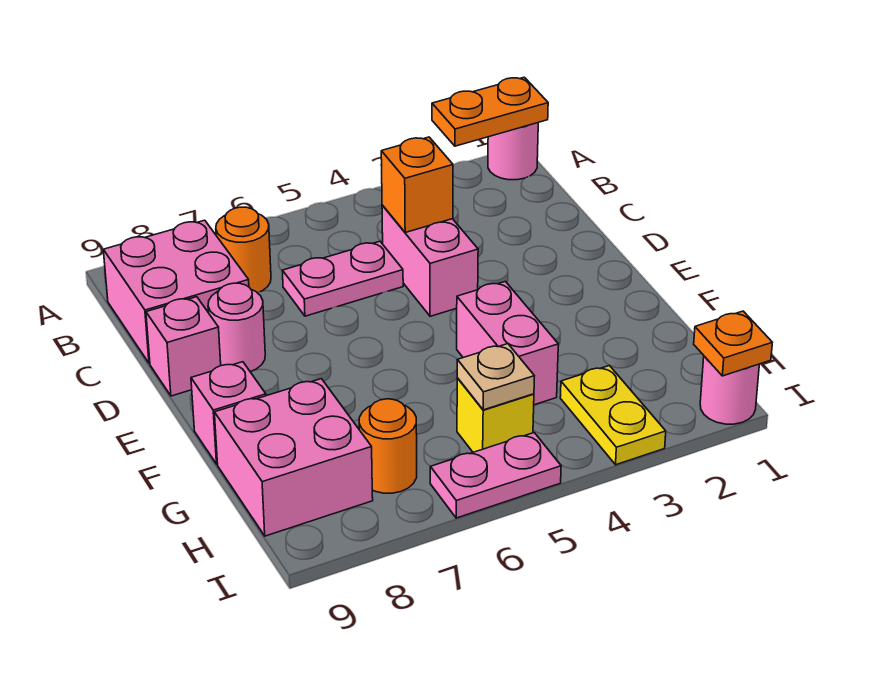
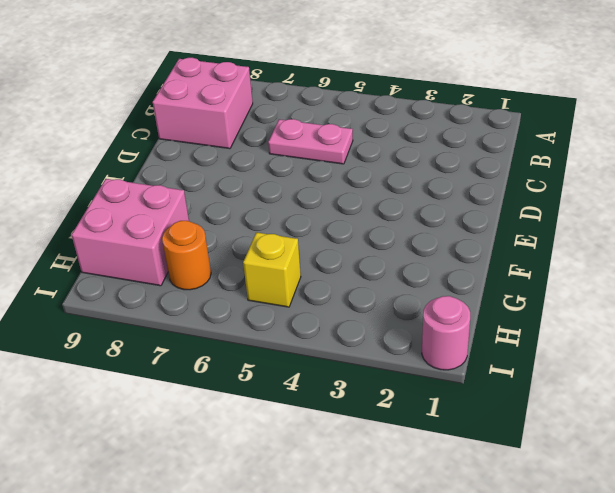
none -> pink 1x1 round brick [488,123,538,180]
none -> orange 1x1 round brick [216,207,271,293]
none -> pink 1x2 brick [382,205,478,316]

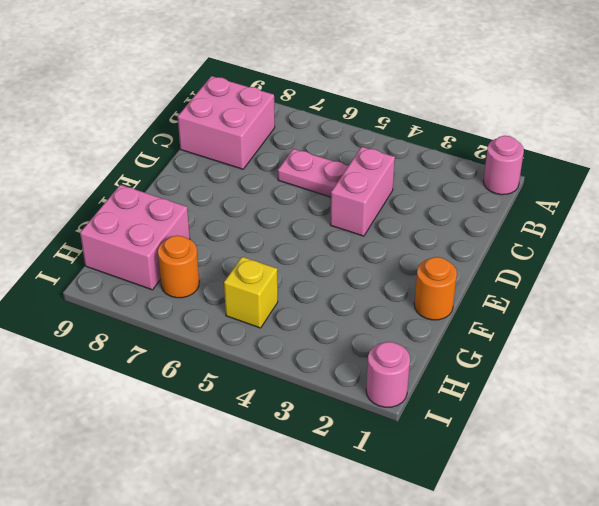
orange 1x1 round brick [414,257,457,320] -> orange 1x1 round brick moved to [216,207,271,293]
none -> pink 1x1 round brick [208,283,265,372]
none -> pink 1x1 brick [146,297,221,396]
none -> pink 1x2 brick [456,281,558,405]

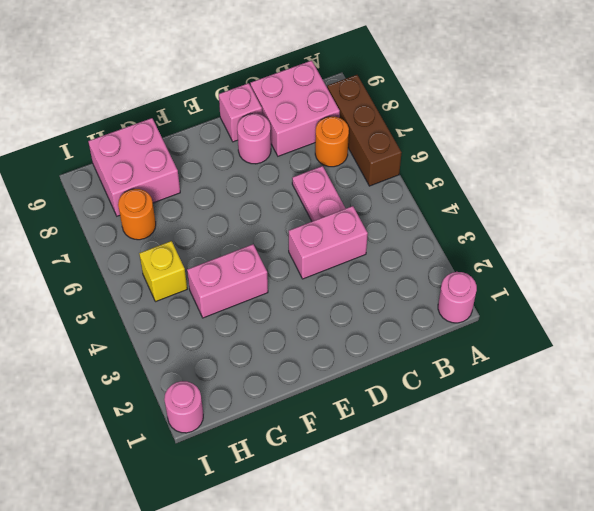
brown 1x3 brick [327,75,402,186] -> none
none -> pink 1x1 brick [191,362,266,464]
none -> yellow 1x2 plate [560,366,666,465]
none -> pink 1x2 plate [430,433,561,518]

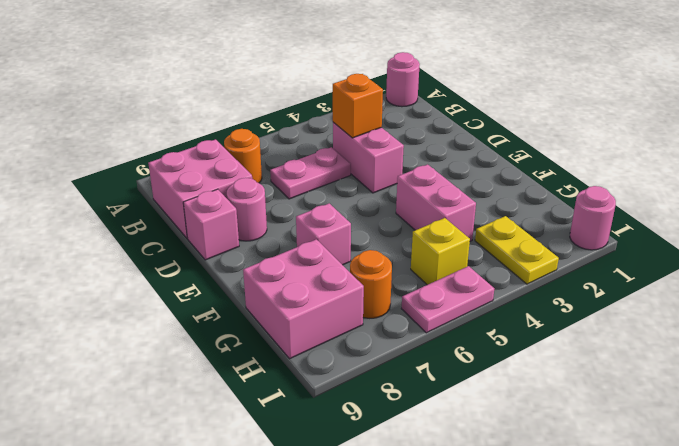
pink 1x1 brick [296,203,351,265] -> pink 1x1 brick moved to [191,362,266,464]
none -> orange 1x2 plate [432,77,548,146]
none -> tan 1x1 plate [457,344,534,410]
none -> orange 1x1 plate [694,311,772,376]

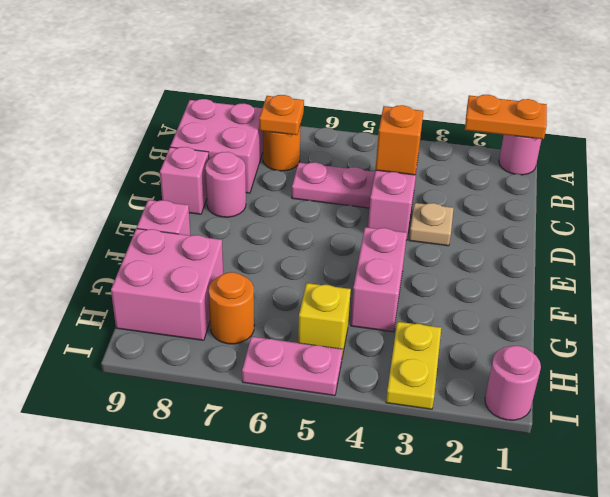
orange 1x1 plate [259,95,304,135] -> orange 1x1 plate moved to [694,311,772,376]
tan 1x1 plate [409,203,454,246] -> tan 1x1 plate moved to [457,344,534,410]

